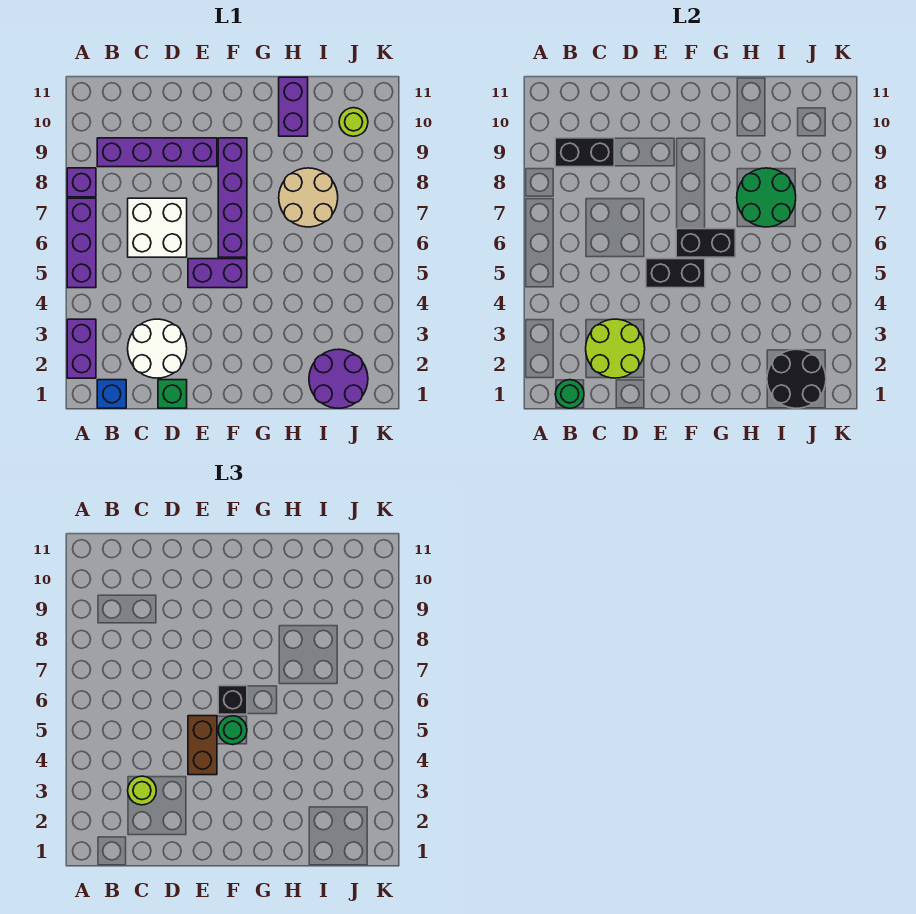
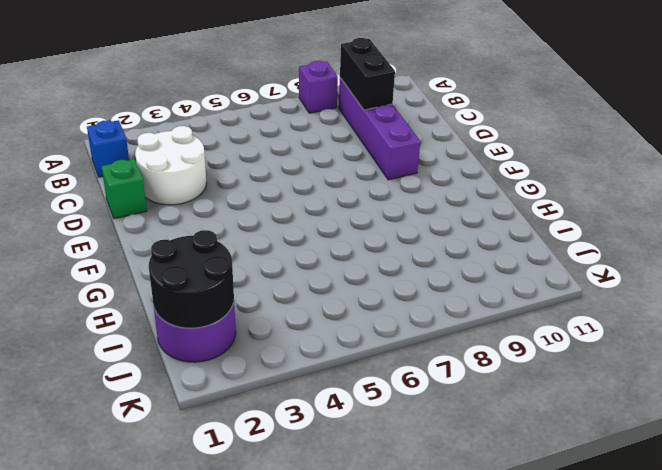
none -> purple 1x2 brick [67,319,96,378]
none -> purple 1x3 brick [67,198,96,288]
none -> white 2x2 brick [128,198,187,257]

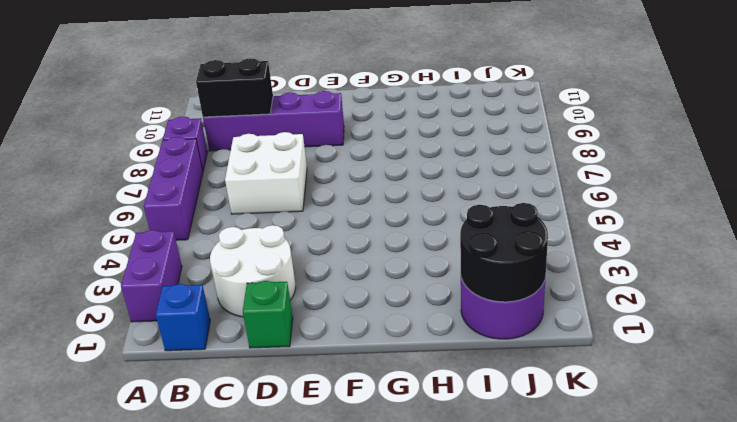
none -> purple 1x2 brick [188,259,247,288]
none -> purple 1x4 brick [218,138,247,257]
none -> tan 2x2 round brick [279,168,338,227]

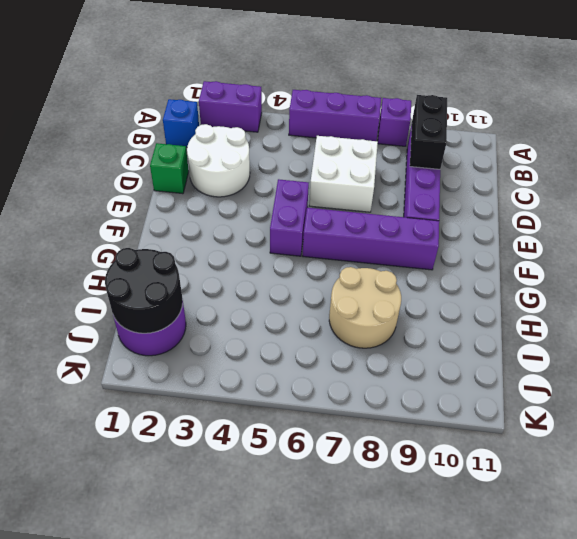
none -> purple 1x2 brick [279,77,308,136]
none -> lime 1x1 round brick [339,108,368,136]
none -> green 1x1 round brick [555,380,584,408]

